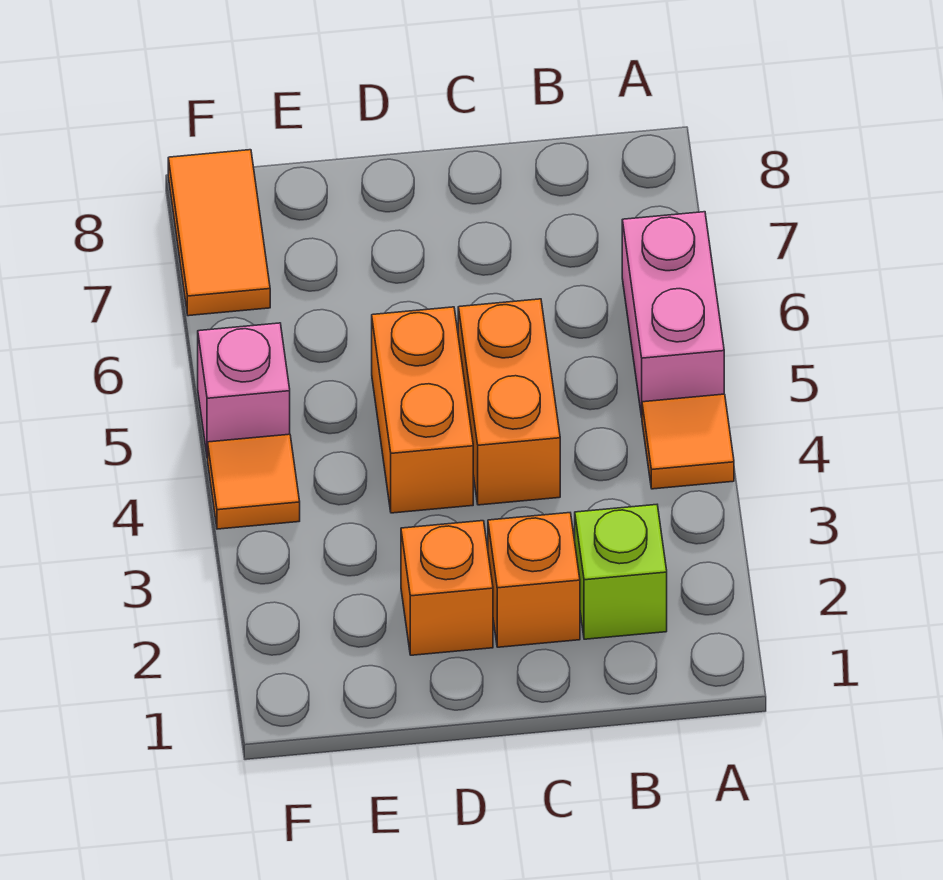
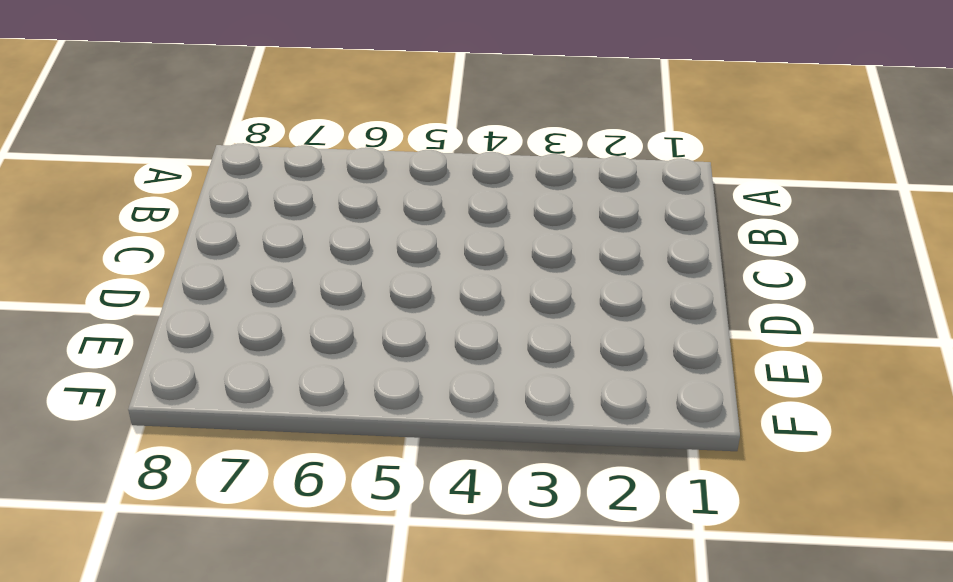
none -> orange 1x1 tile [642,394,734,489]
none -> pink 1x2 brick [622,212,724,417]

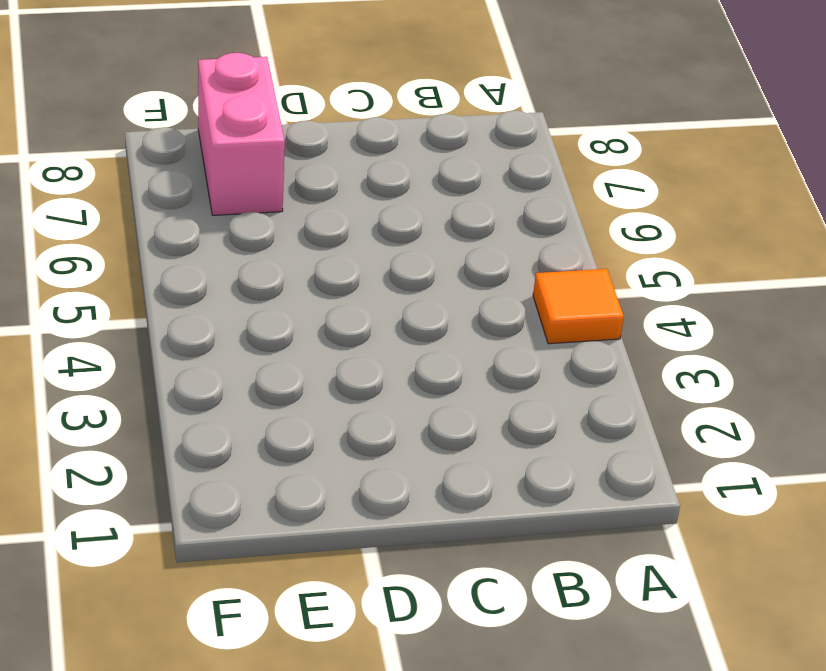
pink 1x2 brick [198,53,285,215] -> pink 1x2 brick moved to [622,212,724,417]
none -> lime 1x1 brick [575,505,667,639]
none -> orange 1x1 brick [488,513,580,647]

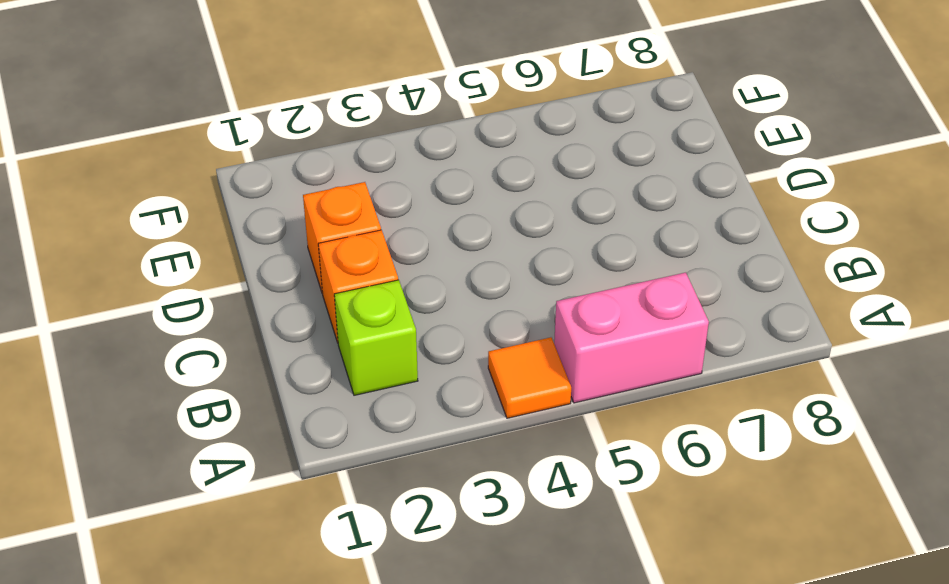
none -> orange 1x2 brick [458,299,560,505]
none -> orange 1x2 brick [372,307,473,513]

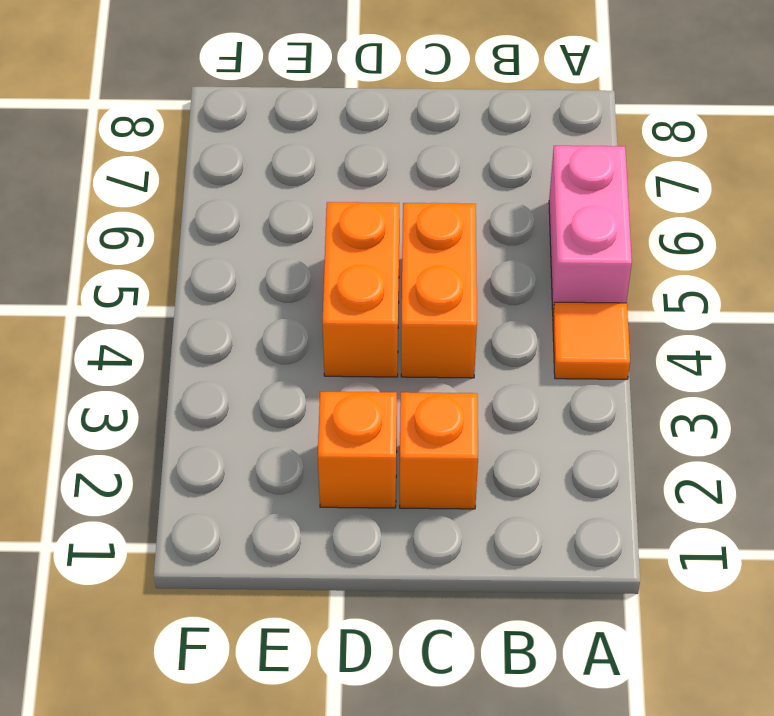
none -> lime 1x1 brick [575,505,667,639]
none -> orange 1x1 tile [208,434,300,529]

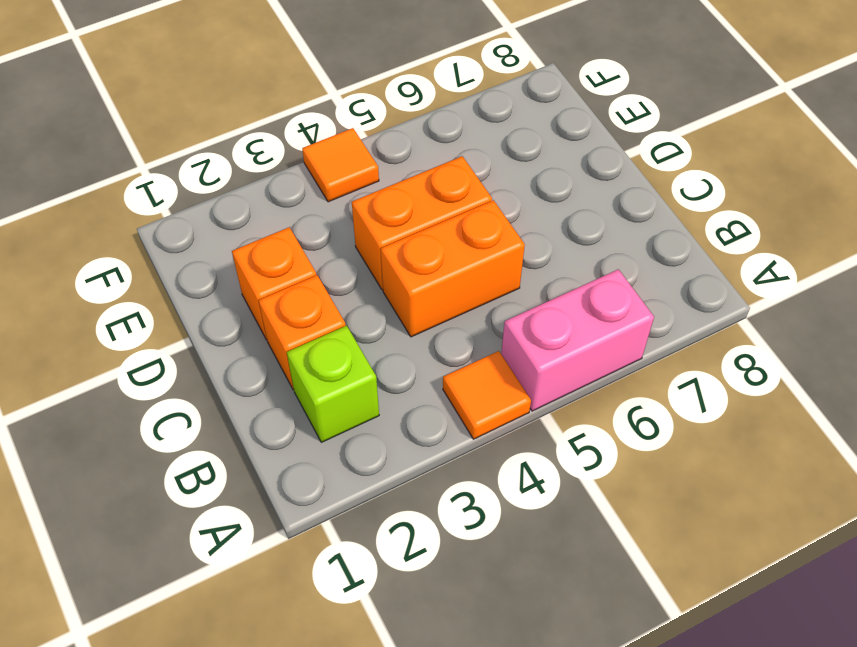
none -> pink 1x1 brick [198,323,290,458]
none -> orange 1x2 tile [168,150,270,316]

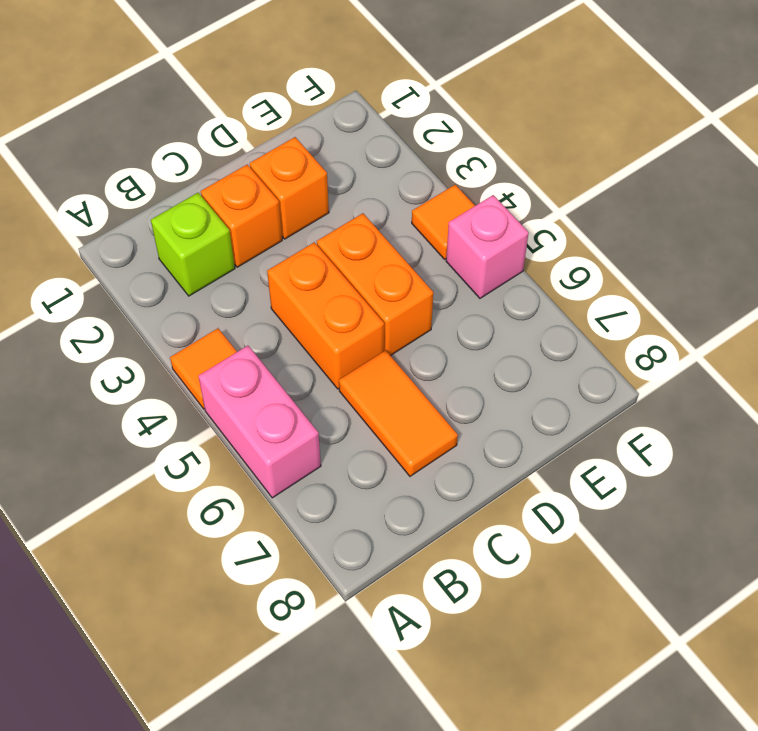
orange 1x2 tile [339,350,458,476] -> orange 1x2 tile moved to [168,150,270,316]

